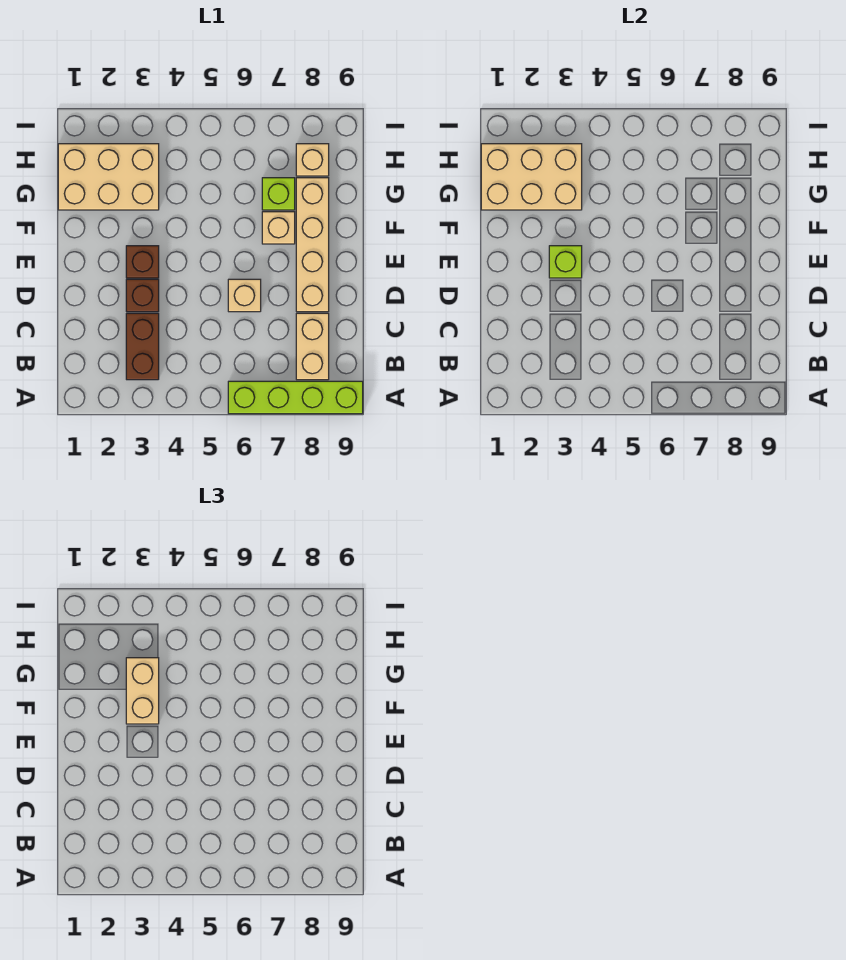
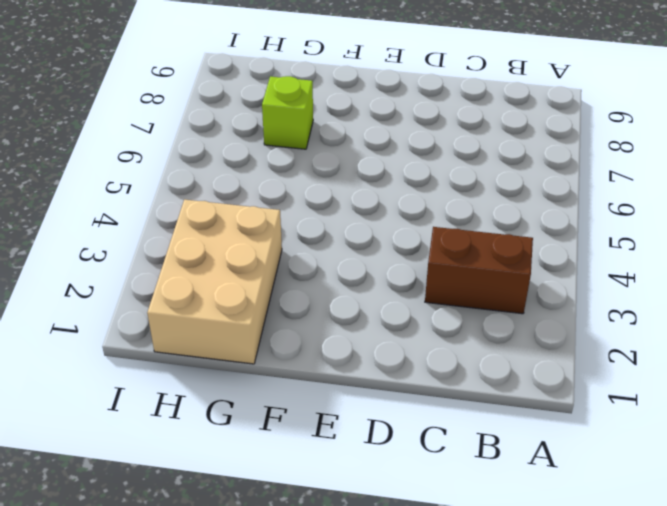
none -> lime 1x4 brick [228,381,363,414]
none -> tan 1x2 brick [296,313,329,380]
none -> brown 1x1 brick [126,279,159,312]

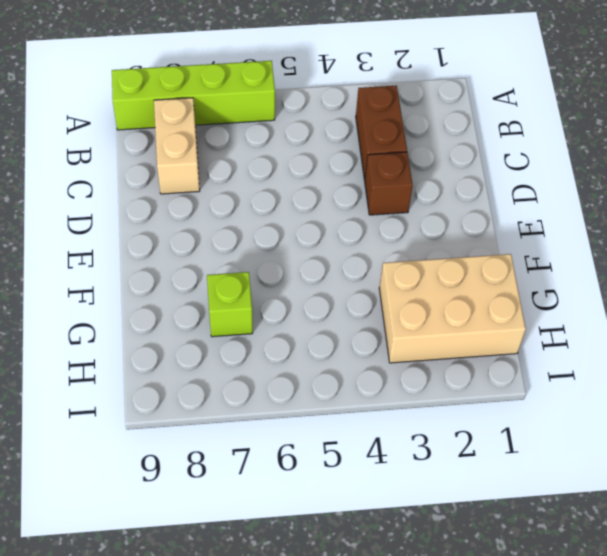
none -> tan 1x1 brick [228,279,261,312]
none -> tan 1x4 brick [296,178,329,312]
none -> brown 1x1 brick [126,246,159,278]

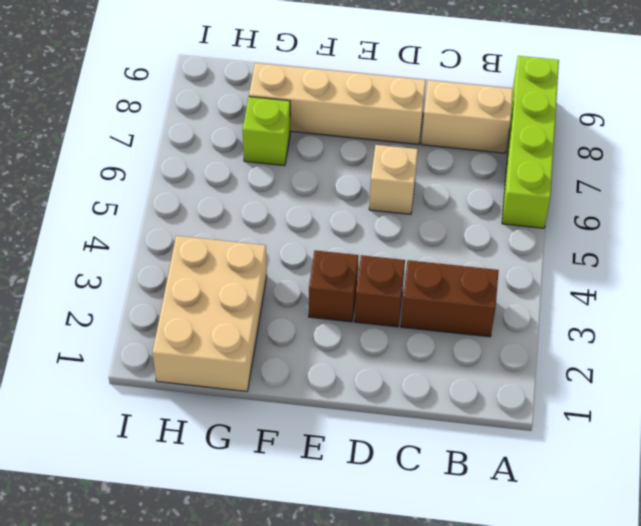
none -> tan 1x1 brick [262,212,295,244]
none -> tan 1x1 brick [296,144,329,176]
none -> lime 1x1 brick [549,246,582,278]

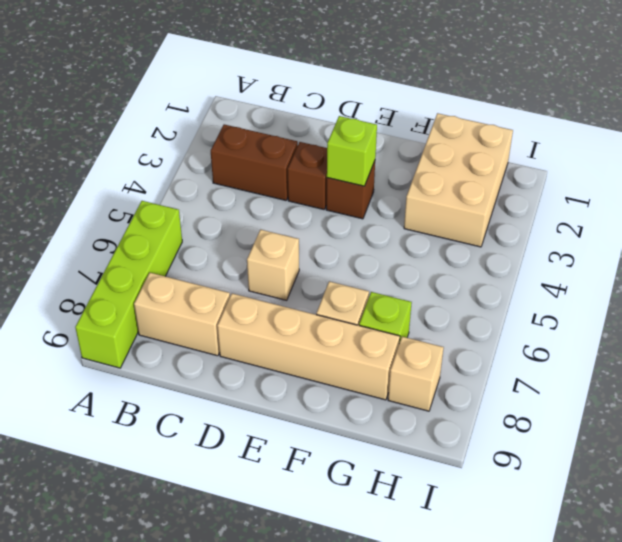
none -> tan 2x3 brick [481,144,582,210]
none -> tan 1x2 brick [126,658,159,724]

